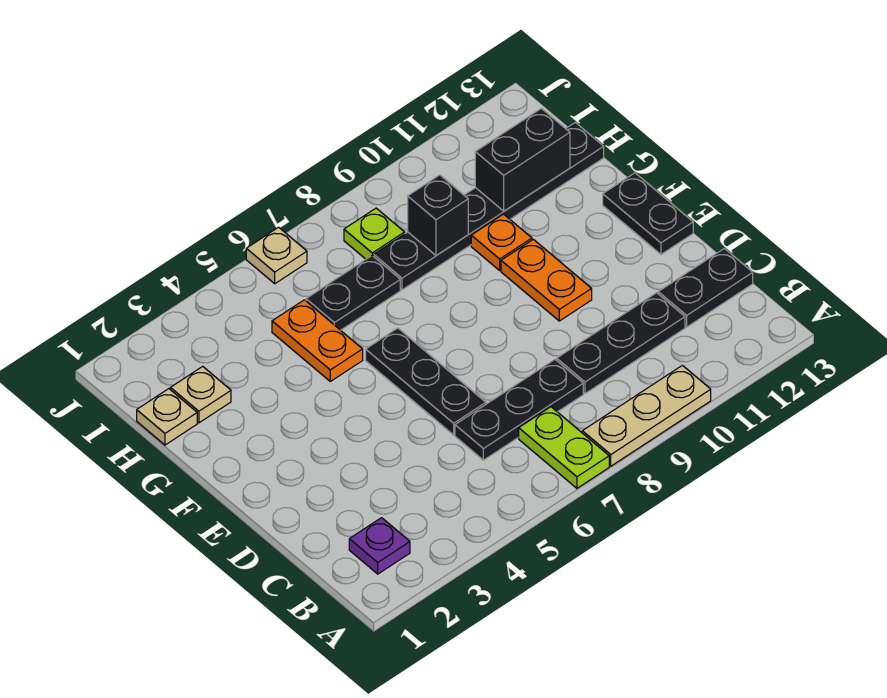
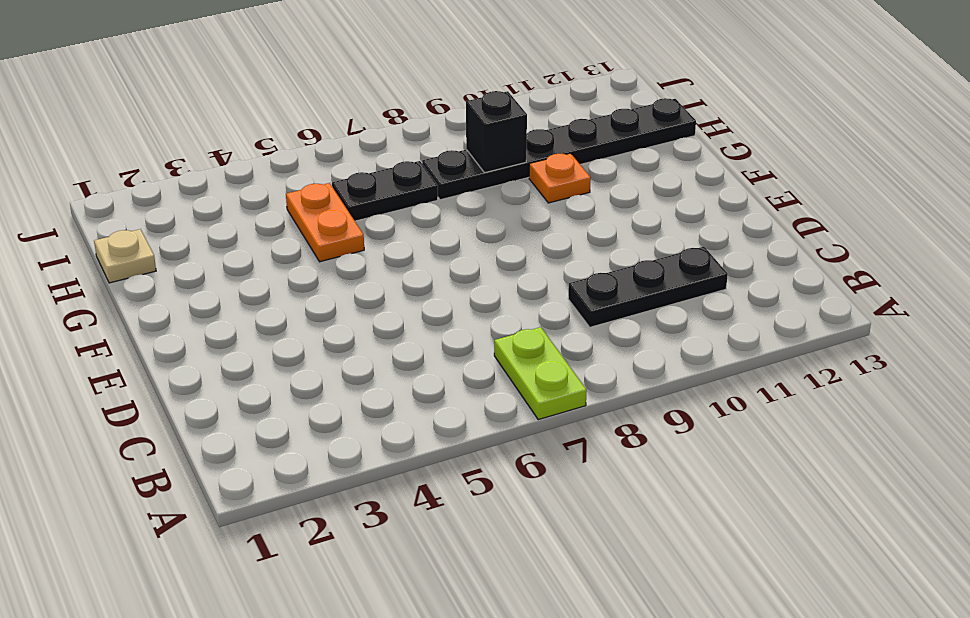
none -> tan 1x3 plate [582,365,711,466]
none -> purple 1x1 plate [349,518,410,574]
none -> black 1x3 plate [455,360,583,460]

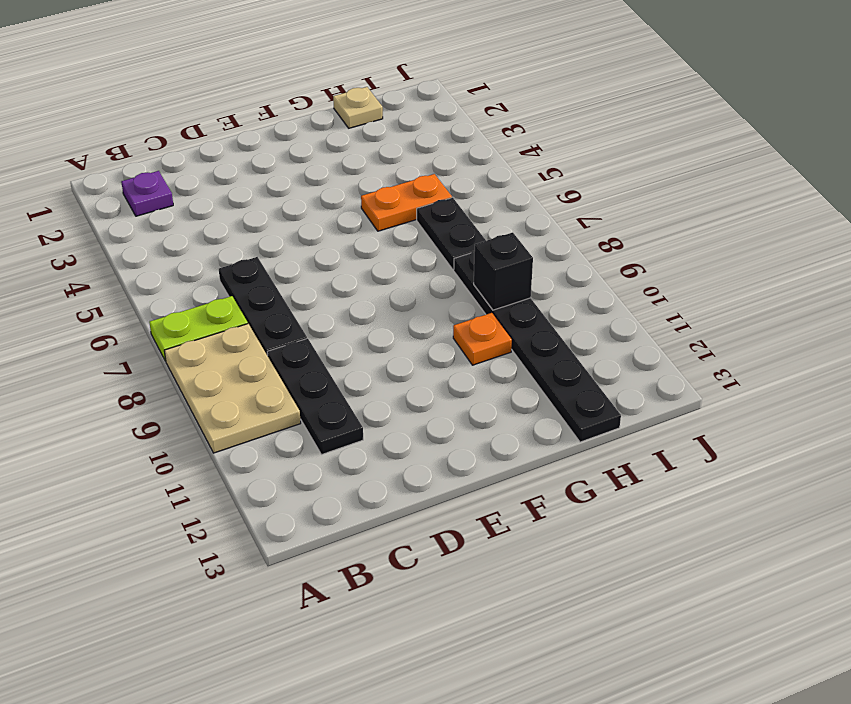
tan 2x3 plate [164,324,301,453] -> tan 1x3 plate [582,365,711,466]
none -> black 1x2 plate [658,248,753,327]
none -> black 1x3 plate [366,328,486,435]
none -> orange 1x2 plate [501,239,592,321]

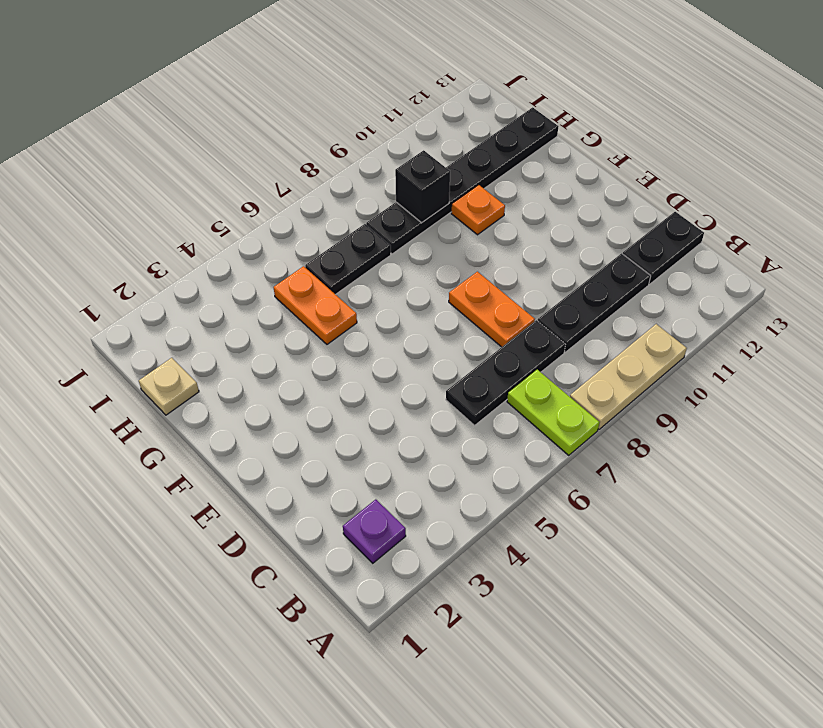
orange 1x2 plate [449,272,535,347] -> orange 1x2 plate moved to [501,239,592,321]
none -> black 1x3 plate [366,328,486,435]
none -> black 1x2 plate [603,173,693,254]
none -> tan 1x1 plate [170,366,231,423]

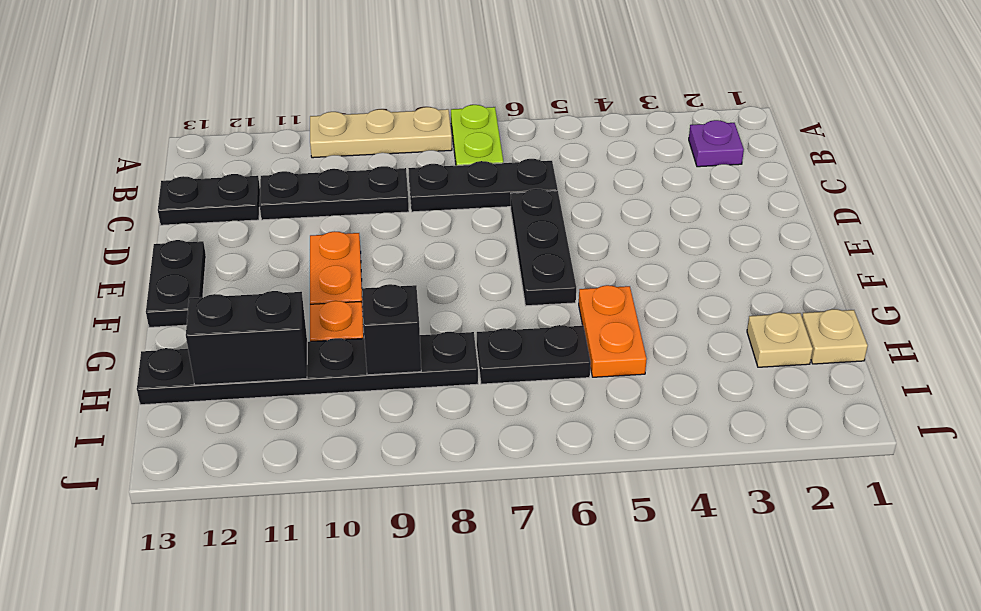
none -> lime 1x1 plate [344,208,405,259]
none -> tan 1x1 plate [246,227,307,284]

